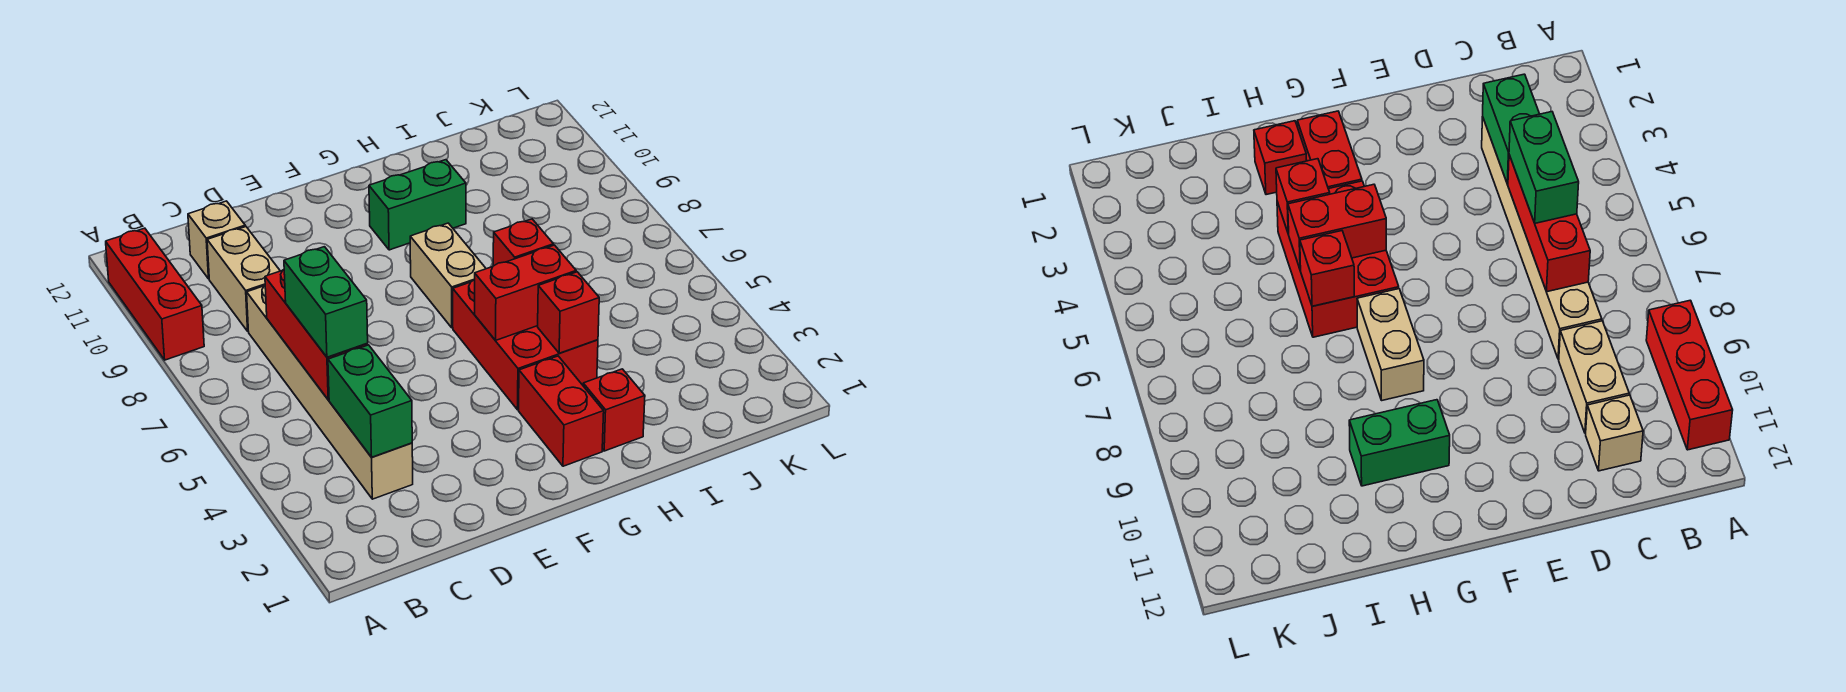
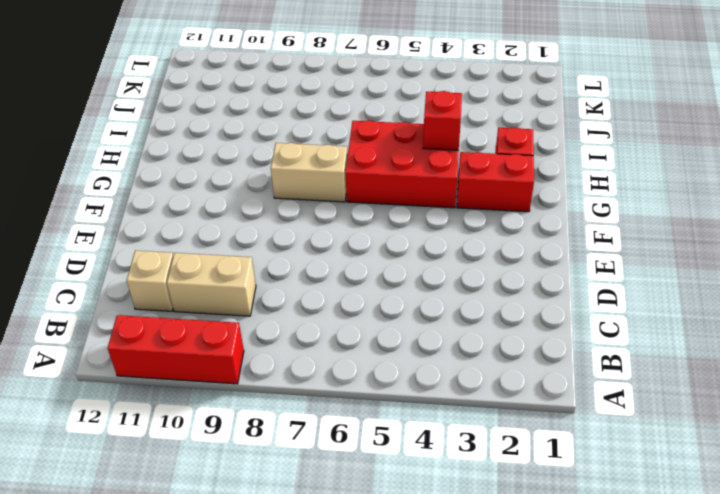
none -> tan 1x6 brick [247,285,413,499]
none -> green 1x2 brick [369,160,466,250]
none -> green 1x2 brick [328,345,412,457]

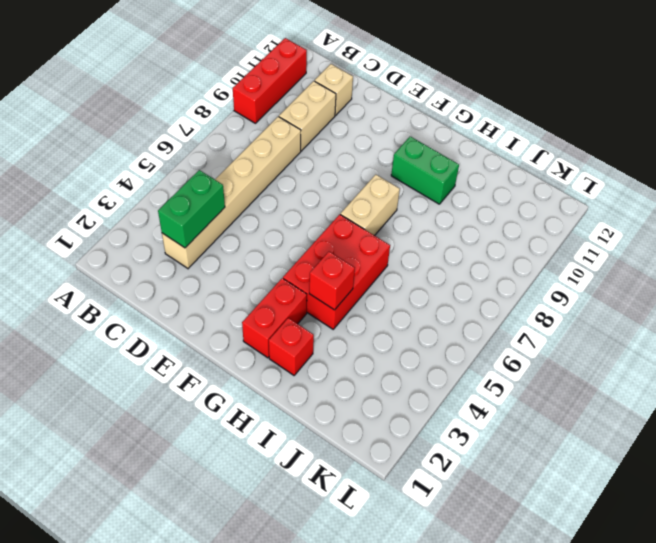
none -> red 1x3 brick [265,270,368,400]
none -> red 1x2 brick [475,245,576,340]
none -> red 1x1 brick [493,219,554,266]

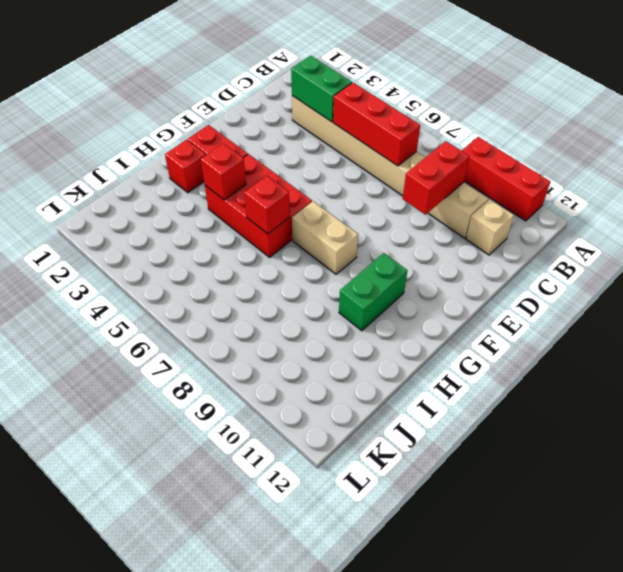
red 1x2 brick [403,141,470,215] -> red 1x2 brick moved to [475,245,576,340]
none -> green 1x2 brick [284,247,368,357]

